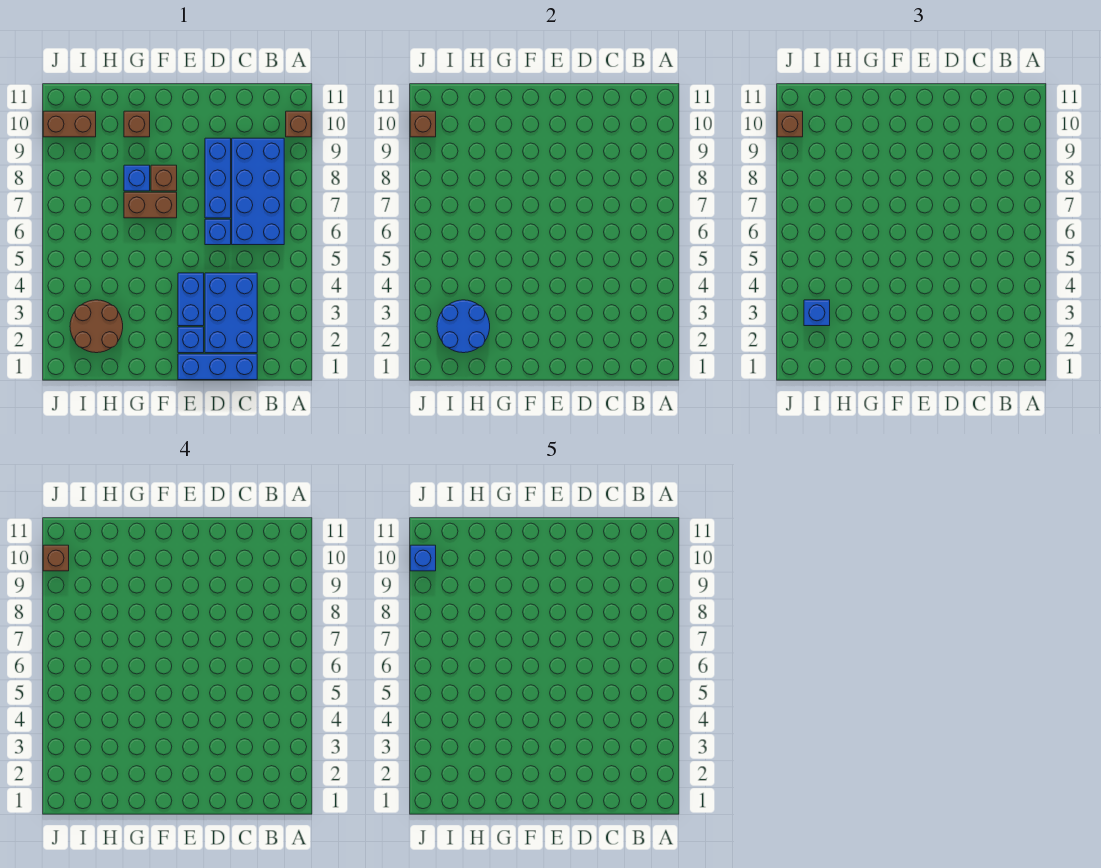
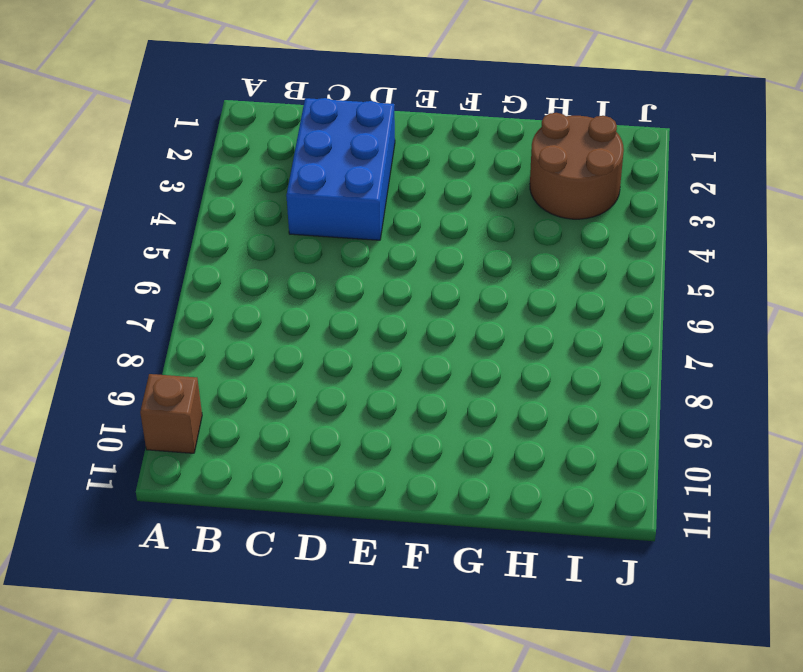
none -> blue 2x4 brick [232,138,284,245]
none -> blue 1x3 brick [178,354,257,380]
none -> blue 1x1 brick [205,219,231,245]

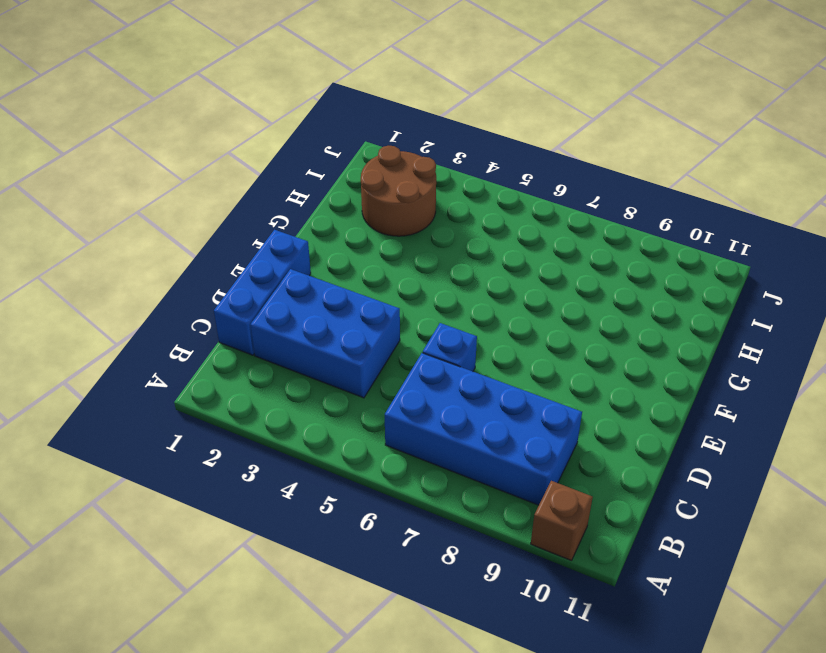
none -> blue 1x3 brick [205,138,231,218]
none -> blue 1x1 brick [178,327,204,353]
none -> blue 1x2 brick [178,273,204,326]

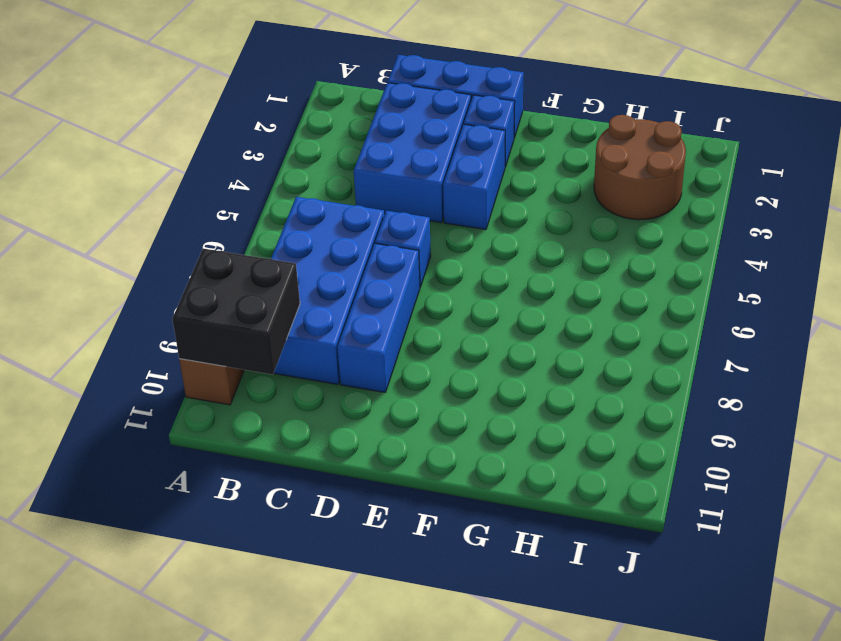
black 2x2 brick [172,249,300,375] -> none
none -> brown 1x2 brick [124,192,177,218]
none -> brown 1x1 brick [151,165,177,191]
none -> blue 1x1 brick [124,165,150,191]

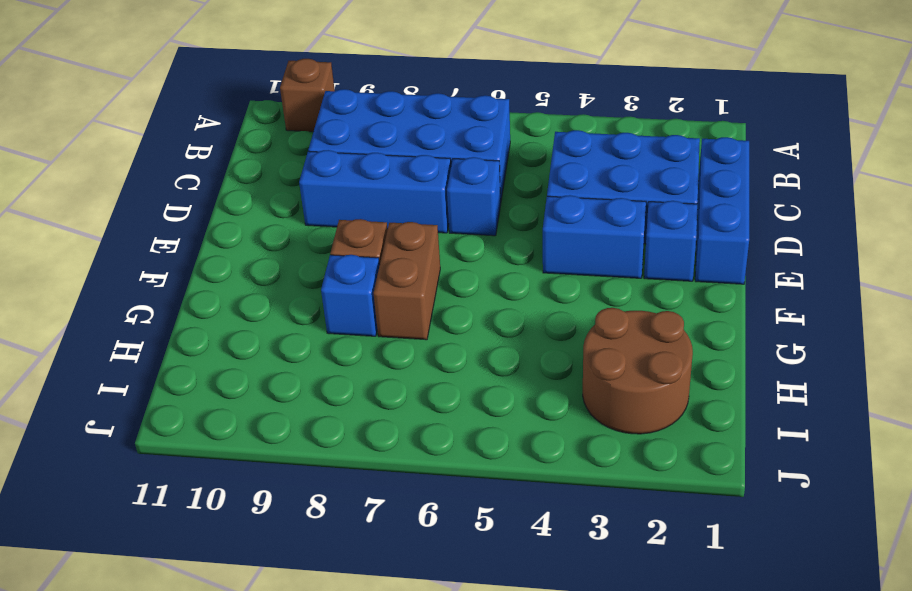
none -> brown 1x1 brick [124,111,150,137]
none -> brown 1x2 brick [43,111,96,137]
none -> blue 2x2 round brick [437,300,490,353]

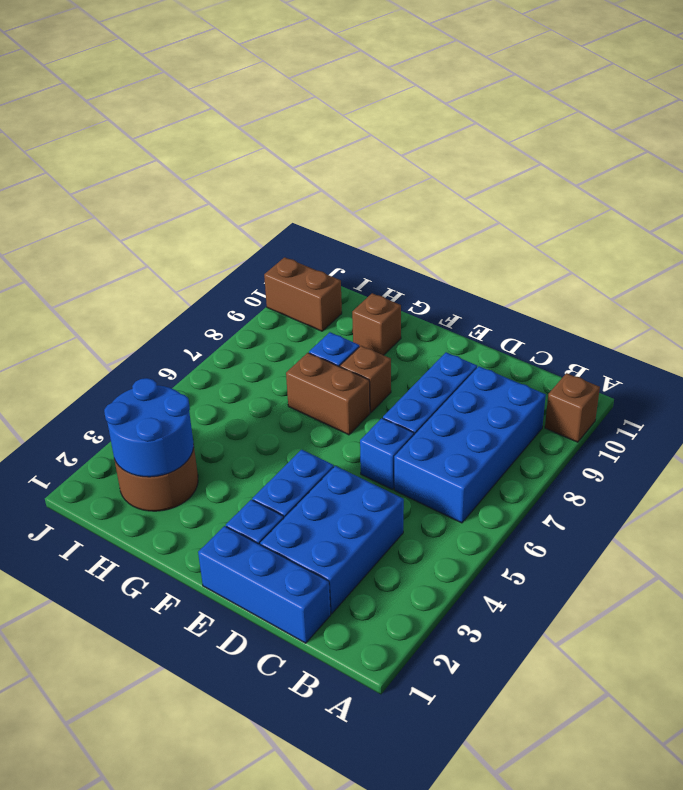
none -> brown 1x1 brick [410,111,436,137]
none -> blue 1x1 brick [804,300,830,326]
none -> brown 1x1 brick [777,111,803,137]

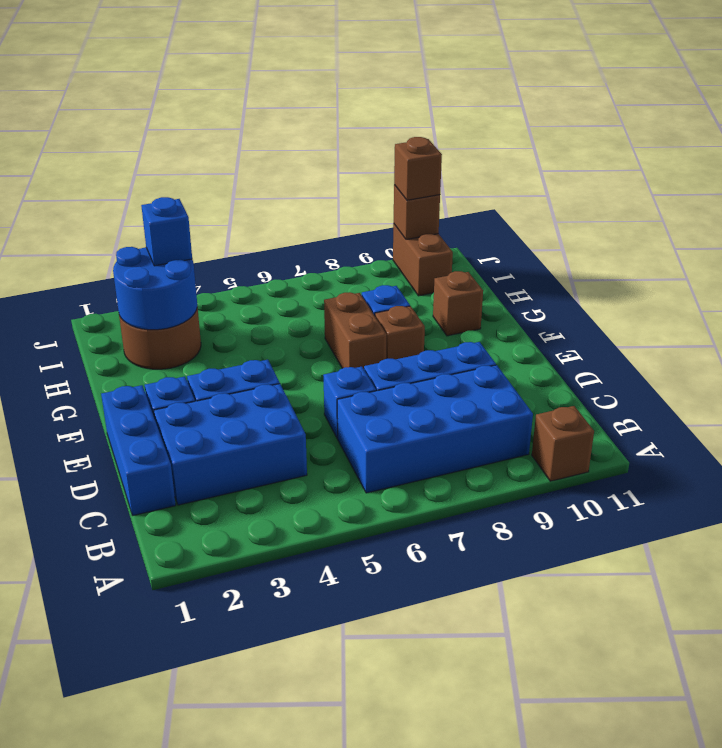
none -> brown 1x1 brick [43,545,69,571]
none -> blue 1x1 brick [410,545,436,571]

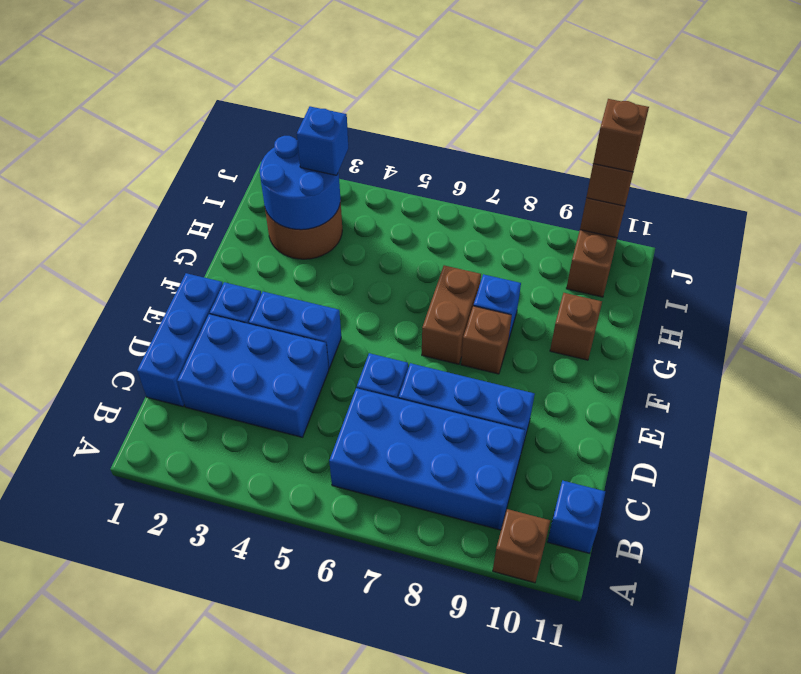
blue 1x1 brick [547,481,605,553] -> blue 1x1 brick moved to [410,545,436,571]

